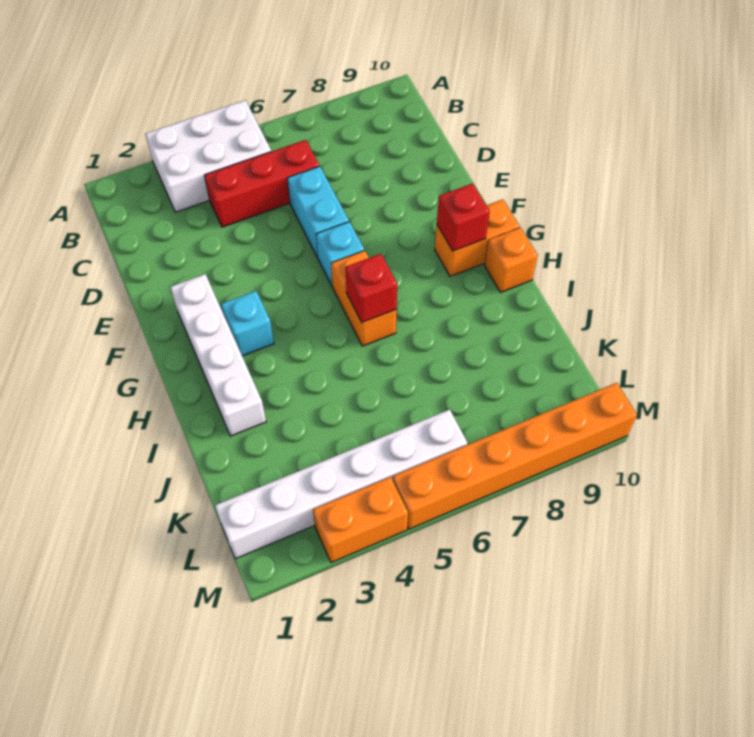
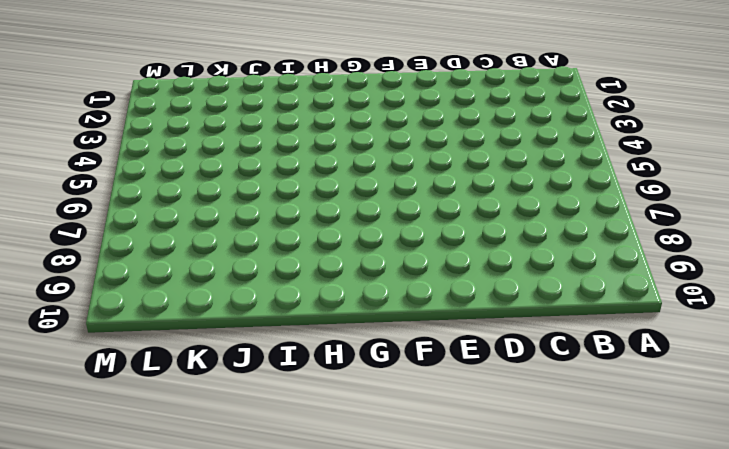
none -> white 2x3 brick [145,100,271,212]
none -> red 1x3 brick [204,140,319,227]
none -> cyan 1x2 brick [287,166,349,258]

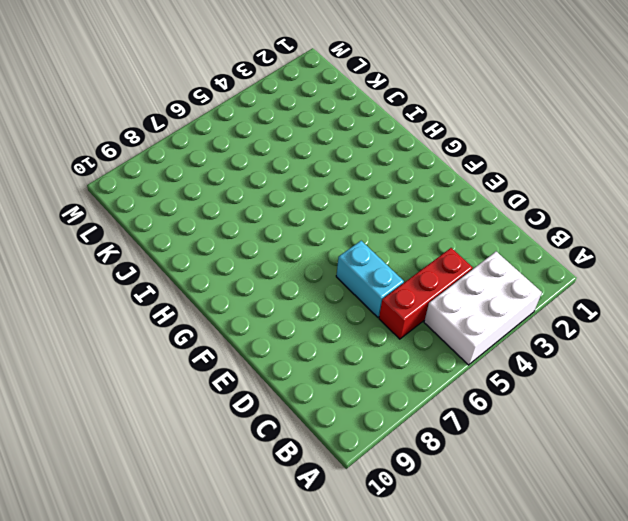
none -> white 1x4 brick [170,274,266,436]
none -> cyan 1x1 brick [316,222,364,286]
none -> cyan 1x1 brick [221,291,274,356]

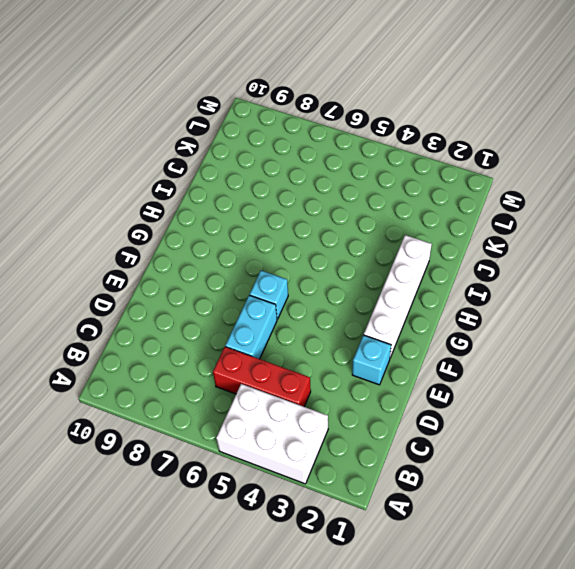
cyan 1x1 brick [352,335,391,385] -> cyan 1x1 brick moved to [221,291,274,356]
none -> orange 1x2 brick [331,250,397,346]
none -> orange 1x2 brick [435,199,520,276]
none -> orange 1x1 brick [484,228,538,292]

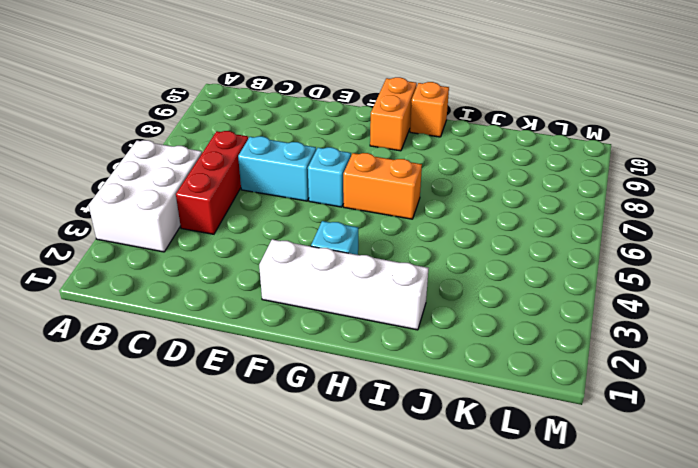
none -> white 1x6 brick [215,410,468,559]
none -> orange 1x2 brick [313,477,408,563]
none -> orange 1x6 brick [393,383,637,529]

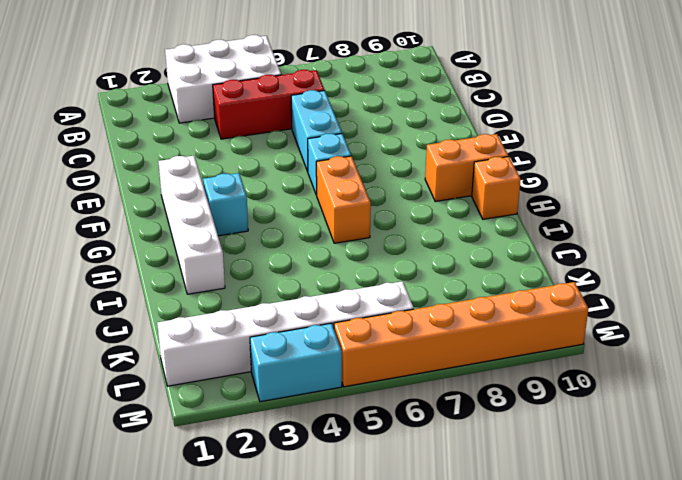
cyan 1x2 brick [250,323,342,402] -> orange 1x2 brick [313,477,408,563]
none -> red 1x1 brick [437,183,490,251]
none -> red 1x1 brick [345,254,397,322]

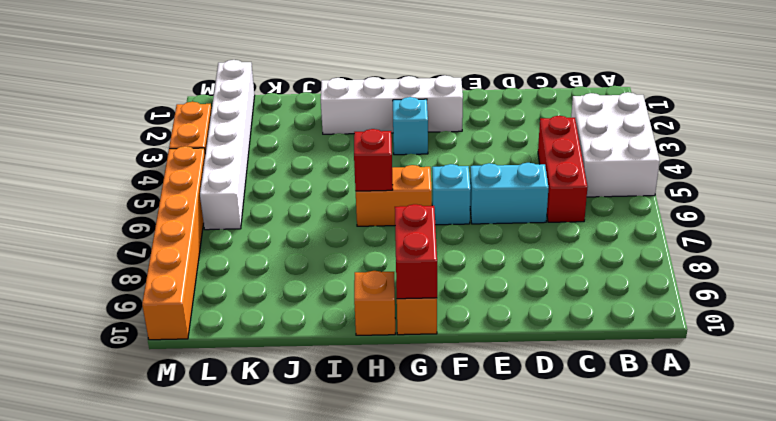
red 1x2 brick [395,204,437,299] -> red 1x1 brick [437,183,490,251]

